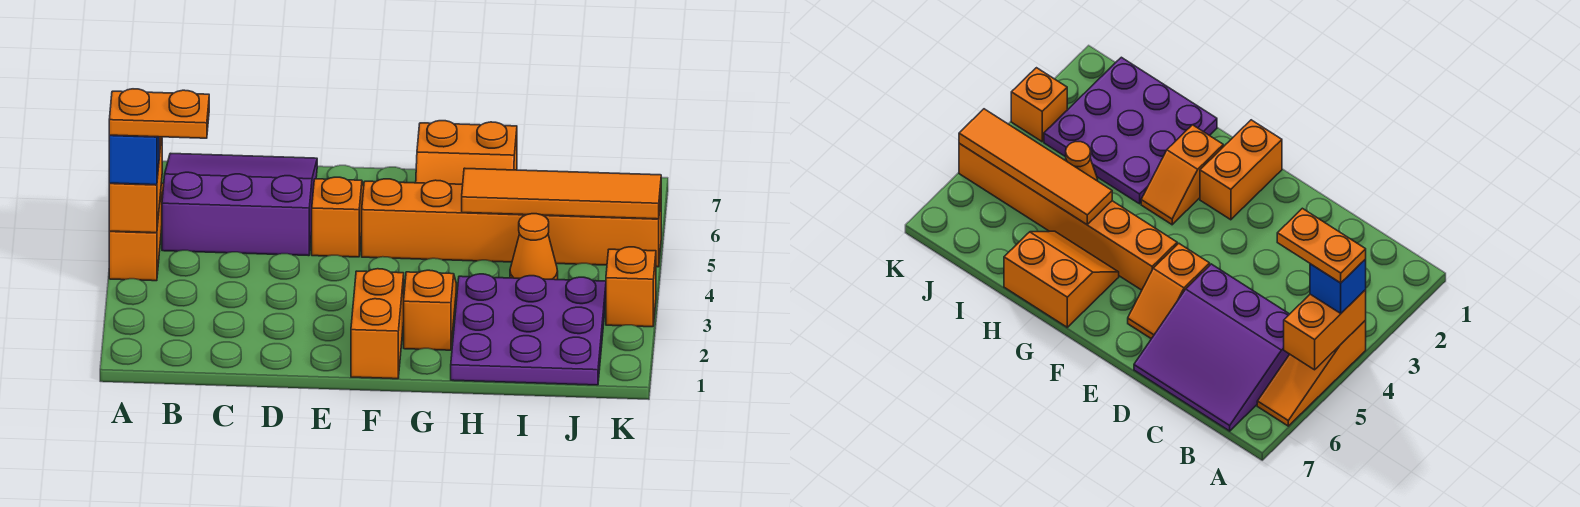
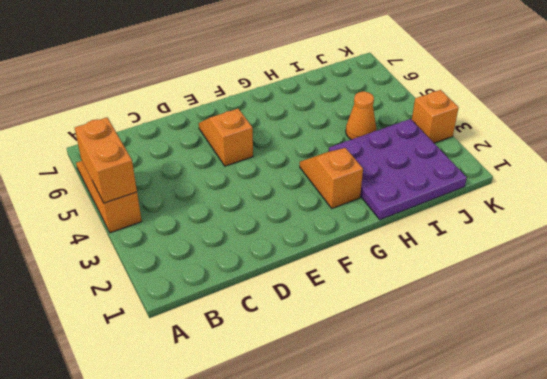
none -> purple 3x3 slope [162,153,317,256]
none -> orange 1x2 brick [351,269,404,379]
none -> orange 1x6 brick [362,179,661,267]

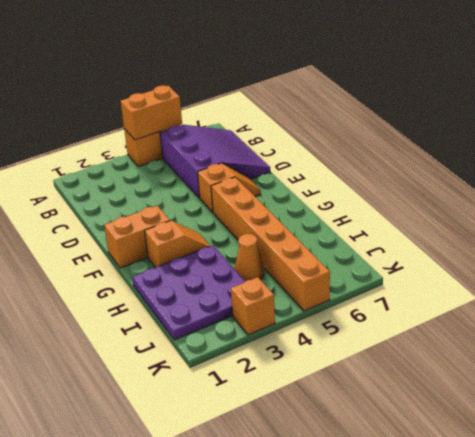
none -> orange 2x2 slope [416,121,517,184]
none -> orange 1x4 tile [462,168,661,219]
none -> blue 1x1 brick [109,135,159,185]

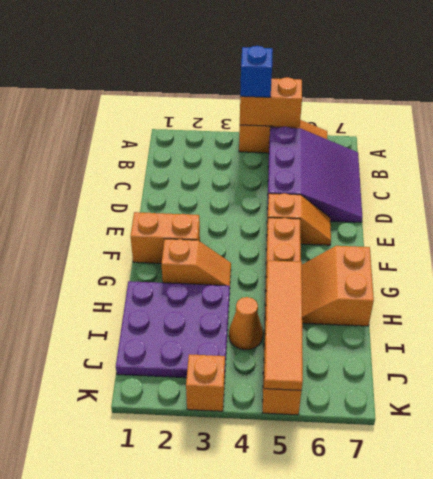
none -> orange 1x2 plate [109,89,209,138]

